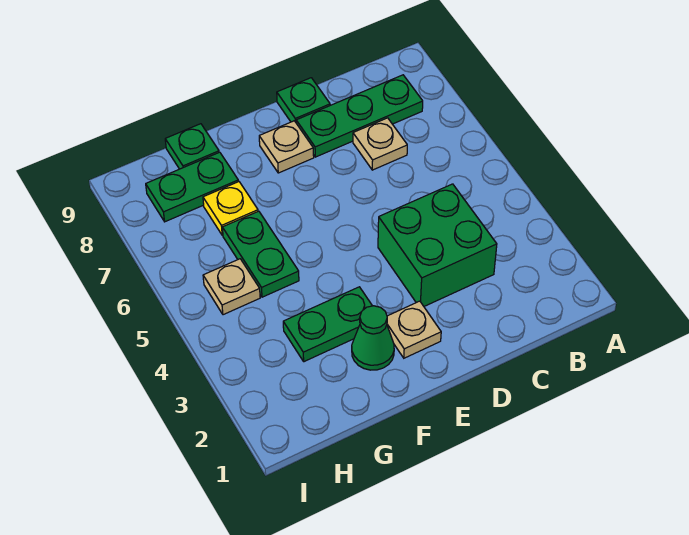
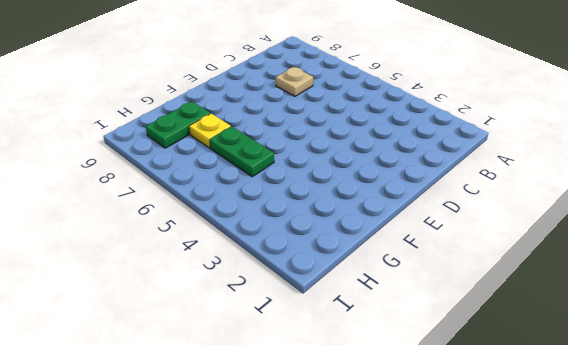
none -> green 1x3 plate [296,75,423,157]
none -> green 2x2 brick [378,184,497,306]
none -> green 1x1 plate [277,78,330,122]

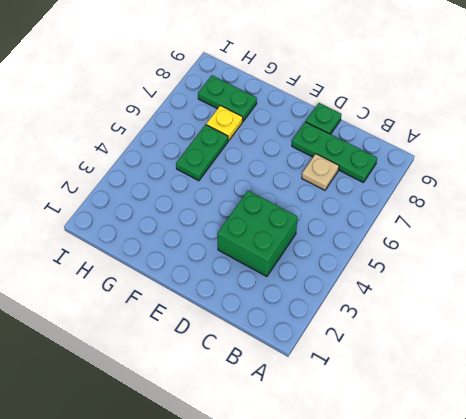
none -> tan 1x1 plate [387,301,441,358]
none -> tan 1x1 plate [259,121,314,173]
none -> green 1x1 cone [352,306,394,370]

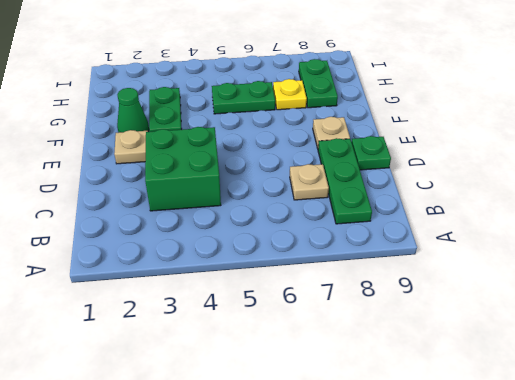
none -> green 1x1 plate [165,124,219,169]
none -> tan 1x1 plate [203,259,260,315]

